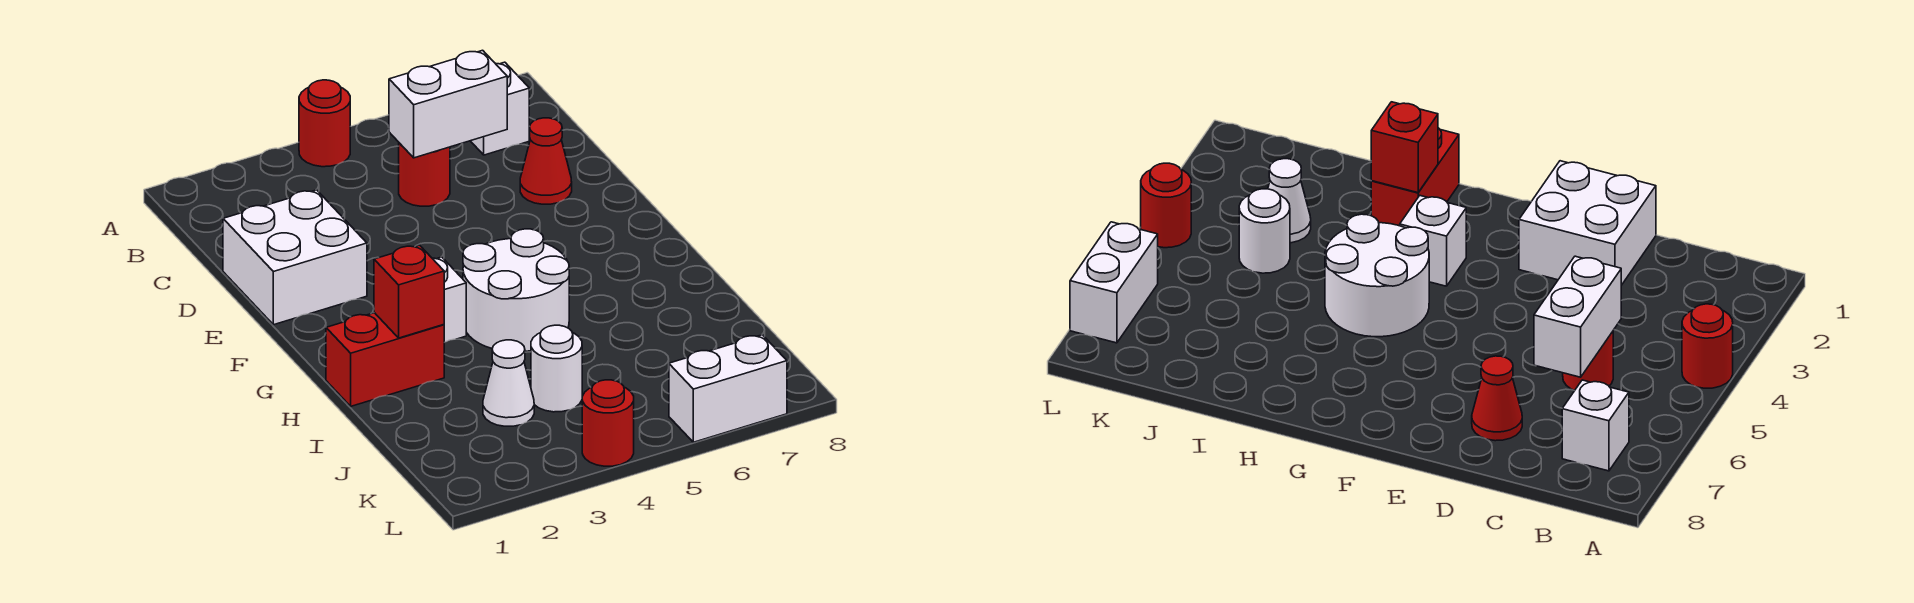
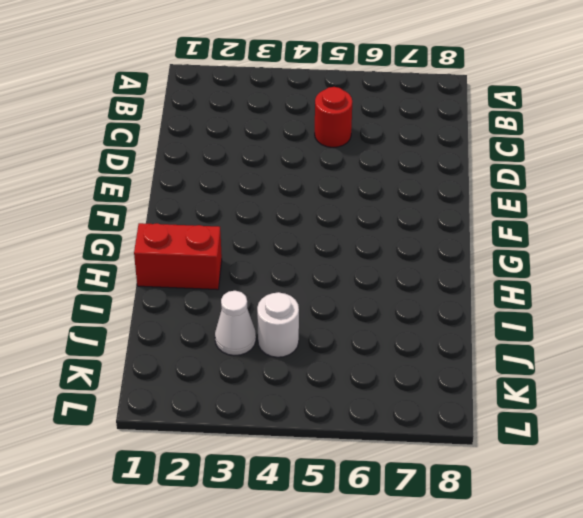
none -> red 1x1 round brick [299,80,350,167]
none -> white 1x1 brick [471,62,529,155]
none -> white 2x2 brick [223,190,367,325]

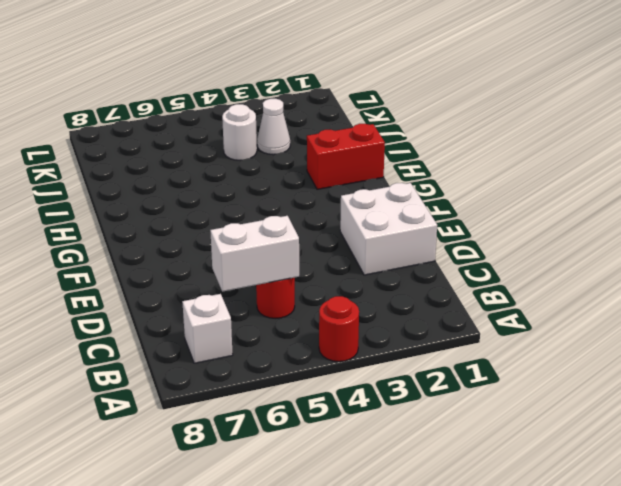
none -> red 1x1 cone [520,118,572,204]
none -> white 1x1 brick [432,257,466,343]
none -> white 2x2 round brick [463,229,569,352]

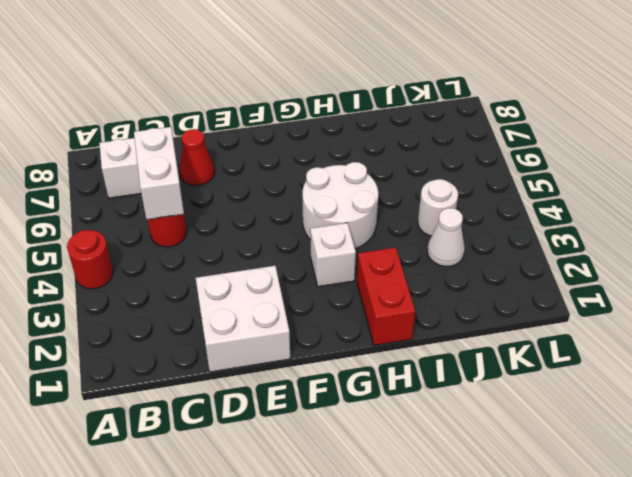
none -> red 1x1 round brick [582,380,634,466]
none -> white 1x2 brick [669,335,787,442]
none -> red 1x1 brick [374,245,444,338]

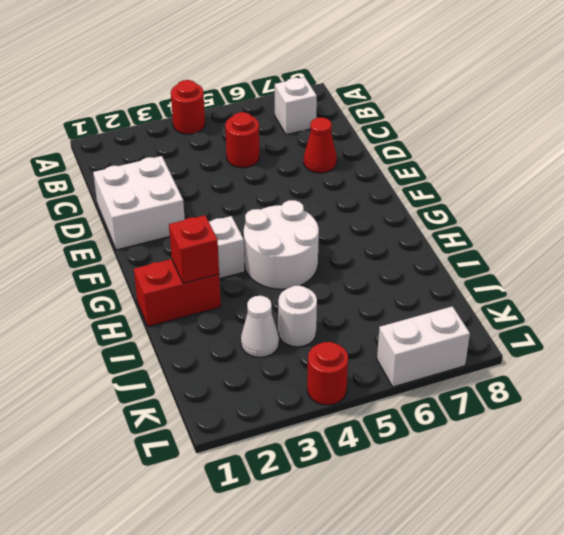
none -> white 1x2 brick [389,50,507,158]

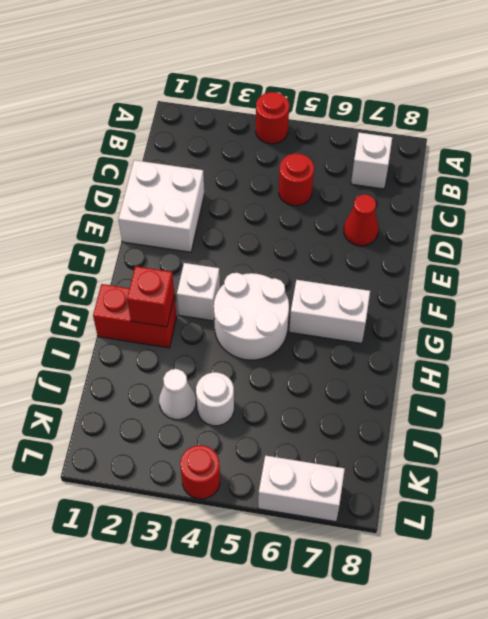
white 1x2 brick [289,280,370,343] -> white 1x2 brick moved to [389,50,507,158]

